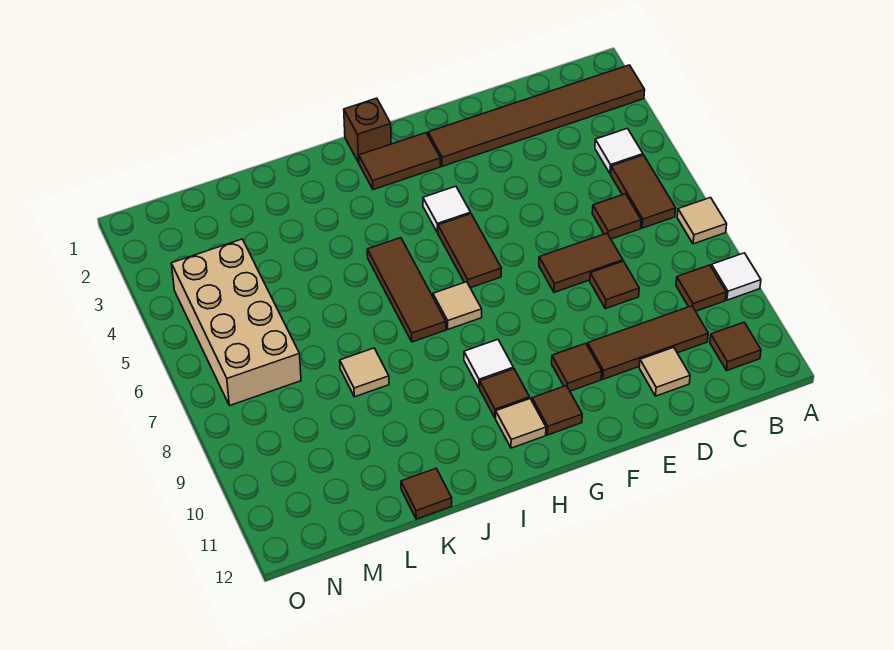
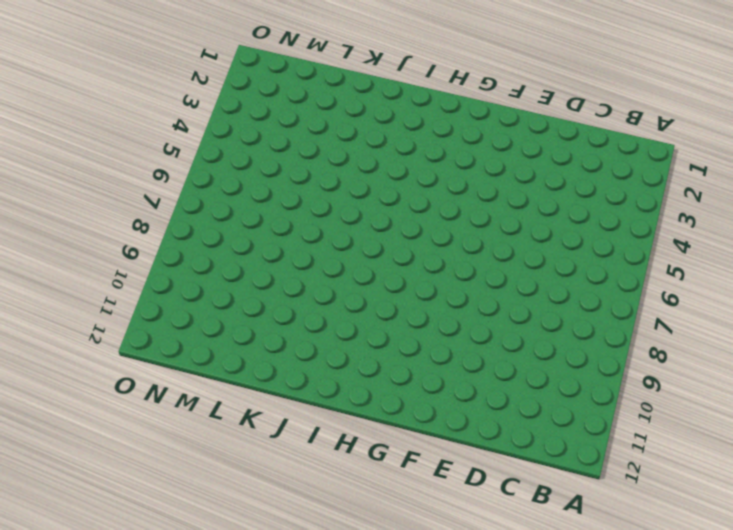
none -> brown 1x6 tile [428,65,645,166]
none -> tan 1x1 tile [677,198,727,244]
none -> white 1x1 tile [711,253,761,300]

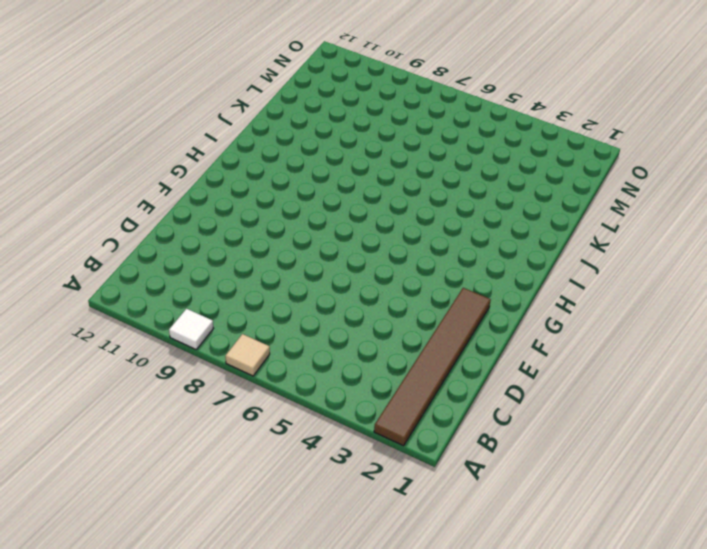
none -> white 1x1 tile [595,128,643,174]
none -> brown 1x2 tile [611,155,676,228]
none -> brown 1x1 tile [676,265,726,311]

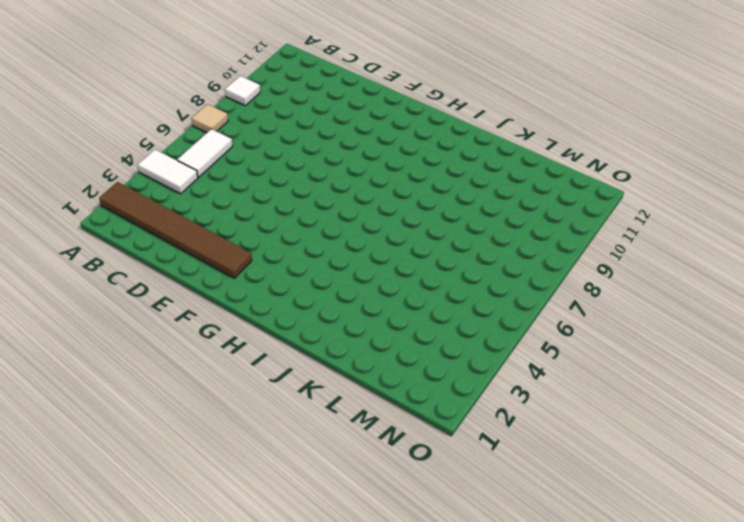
white 1x2 tile [138,150,198,194] -> white 1x1 tile [595,128,643,174]
white 1x2 tile [177,129,233,177] -> brown 1x2 tile [611,155,676,228]
none -> brown 1x1 tile [676,265,726,311]
none -> brown 1x1 tile [710,322,761,370]
none -> brown 1x1 tile [592,194,641,239]

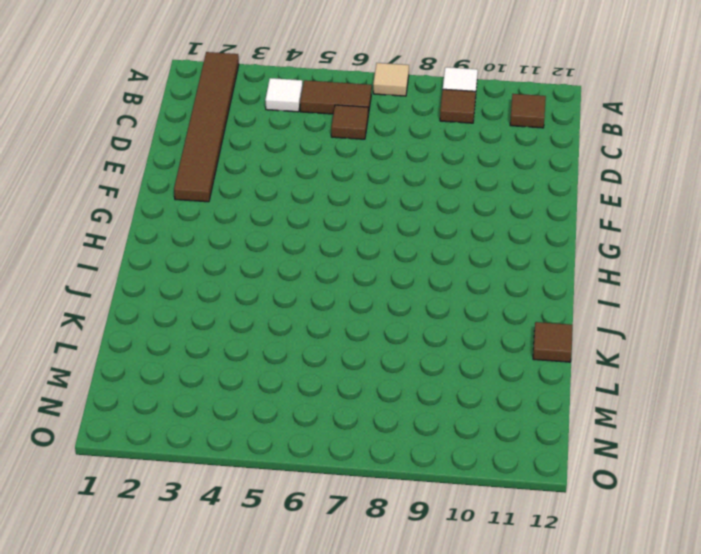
none -> brown 1x3 tile [588,306,708,379]
none -> brown 1x2 tile [539,233,623,292]
none -> brown 1x1 tile [590,261,639,309]

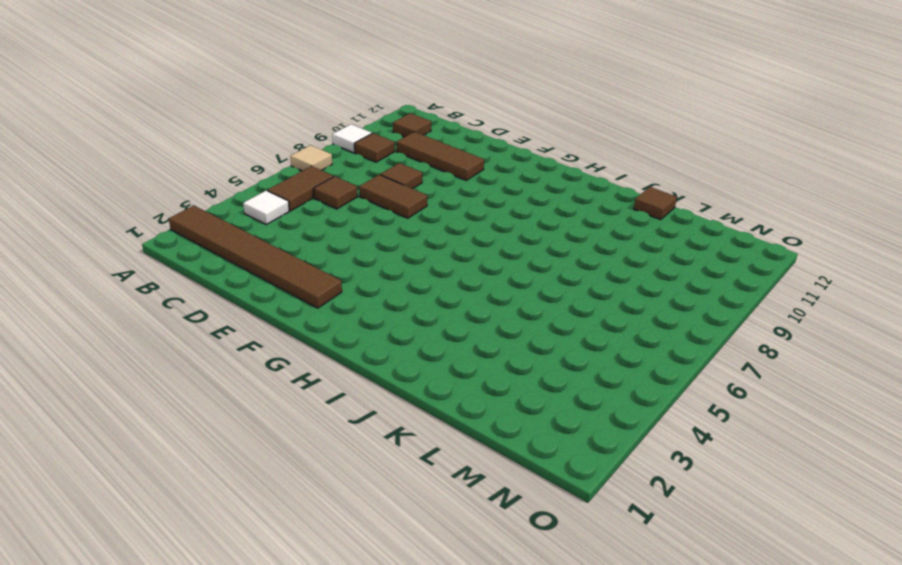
none -> tan 1x1 tile [639,347,690,396]
none -> brown 1x1 tile [552,343,602,391]
none -> brown 1x2 tile [359,133,440,190]

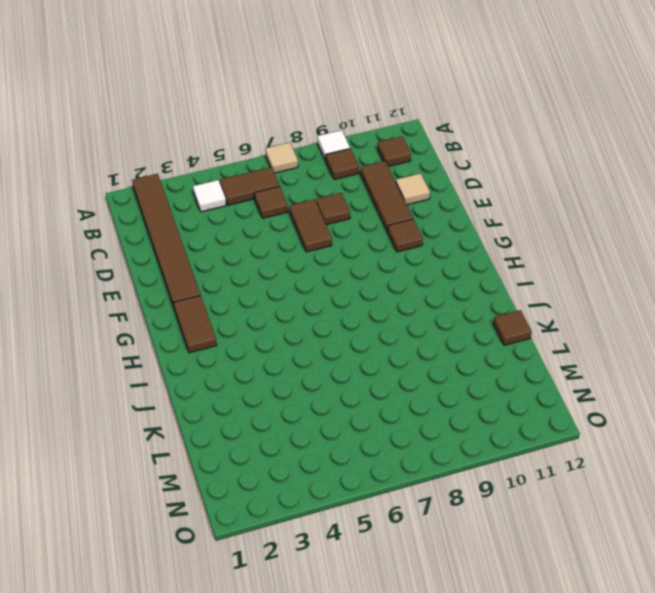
none -> white 1x1 tile [423,186,471,233]
none -> brown 1x2 tile [438,214,502,288]
none -> brown 1x1 tile [532,386,582,435]

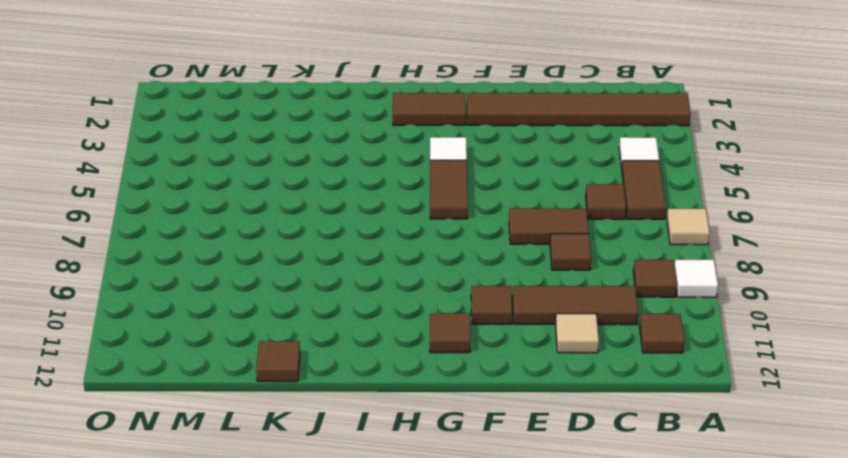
none -> brown 1x1 brick [344,98,391,163]
none -> tan 1x1 tile [433,282,482,329]
none -> white 1x1 tile [464,339,513,388]

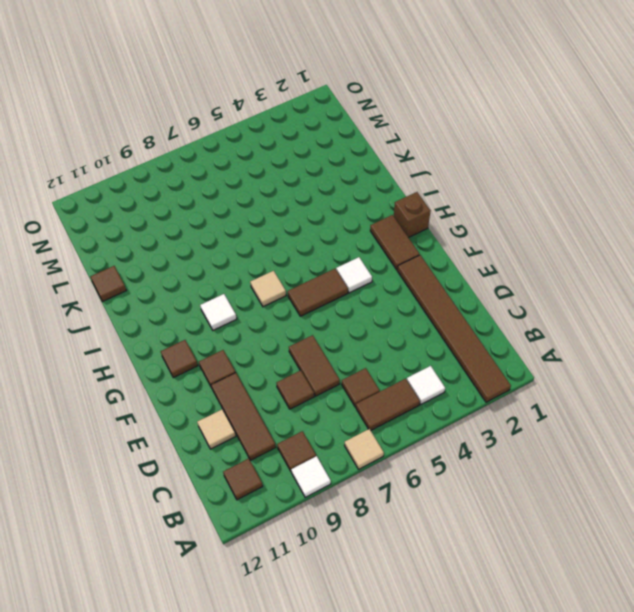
none -> brown 1x1 tile [480,369,530,418]
none -> tan 1x1 tile [496,399,546,448]
none -> brown 1x3 tile [367,238,446,342]

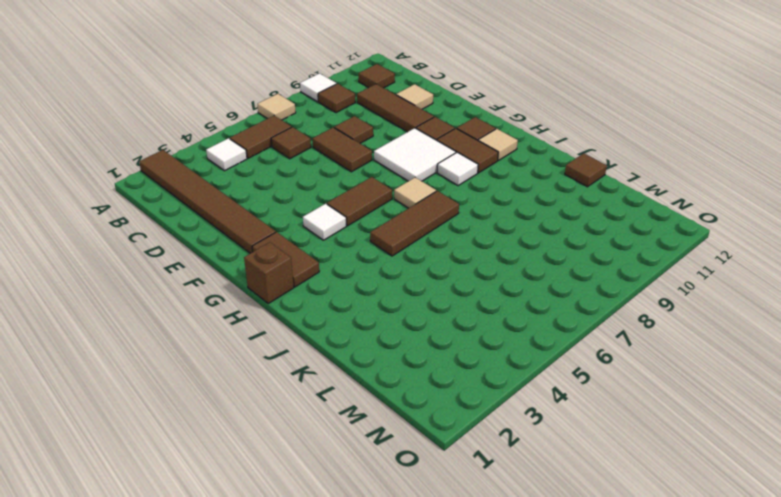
white 2x2 tile [374,128,456,181] -> none
brown 1x2 tile [437,128,498,173] -> brown 1x1 tile [480,369,530,418]
none -> tan 1x1 tile [340,348,389,397]
none -> tan 2x4 brick [171,239,301,406]

